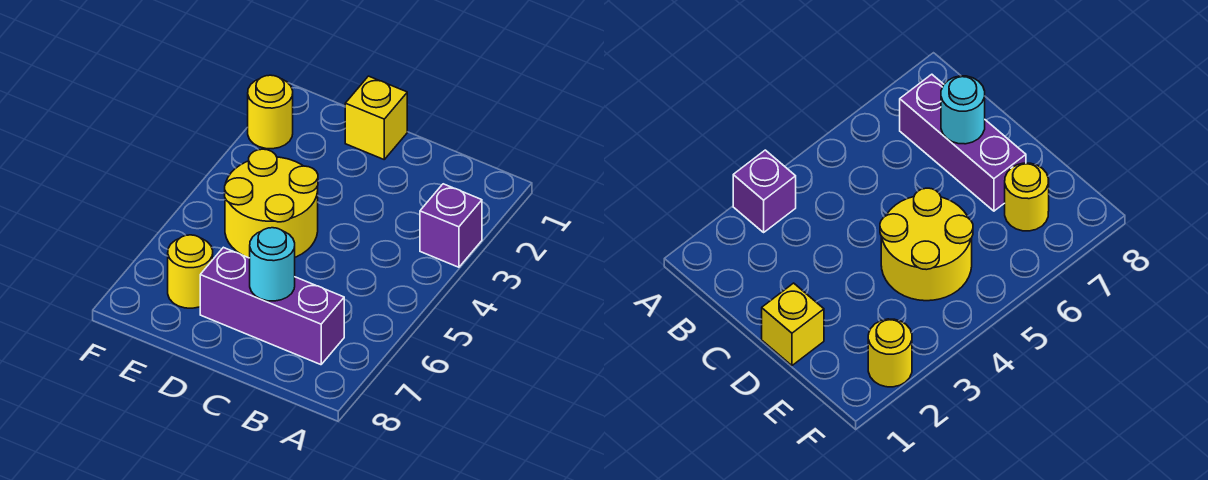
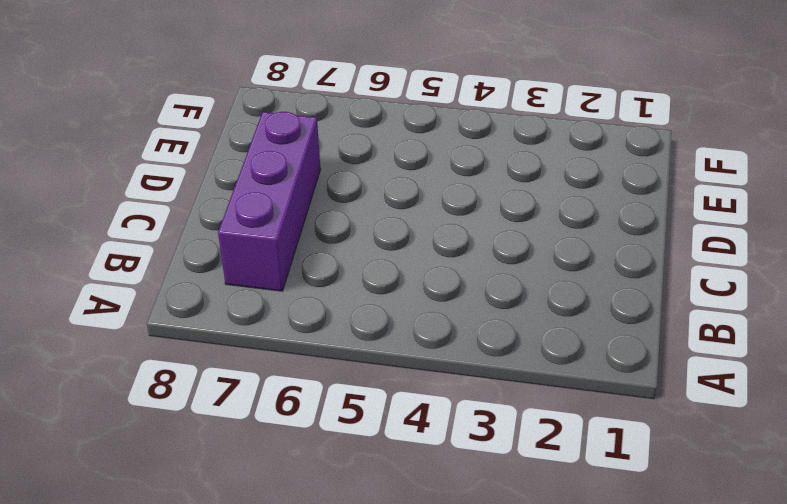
none -> purple 1x1 brick [420,184,482,267]
none -> yellow 1x1 brick [345,76,407,159]

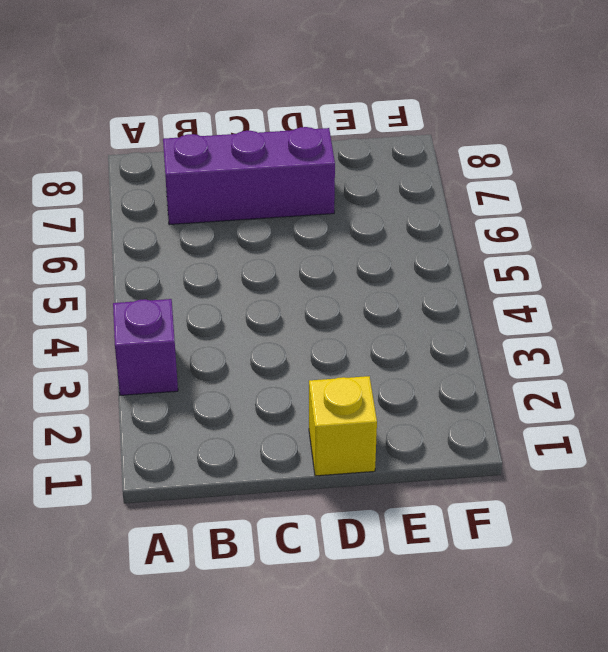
none -> yellow 2x2 round brick [225,149,318,258]
none -> yellow 1x1 round brick [168,235,213,308]

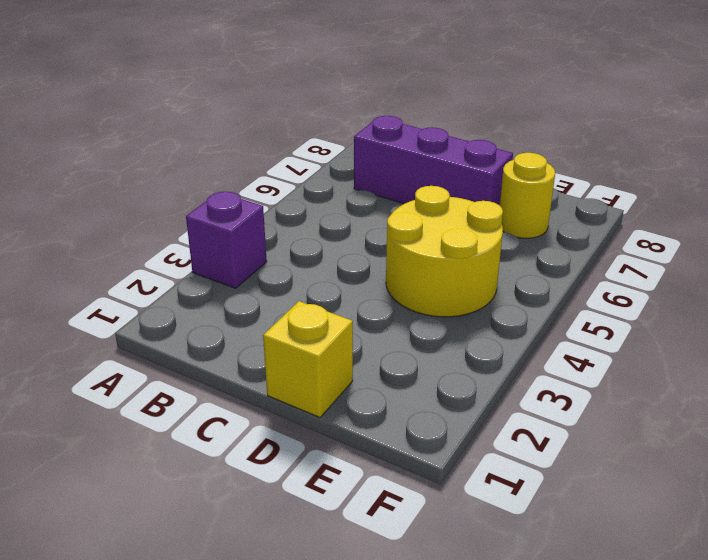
none -> yellow 1x1 round brick [248,75,293,149]
none -> cyan 1x1 round brick [250,228,295,301]

